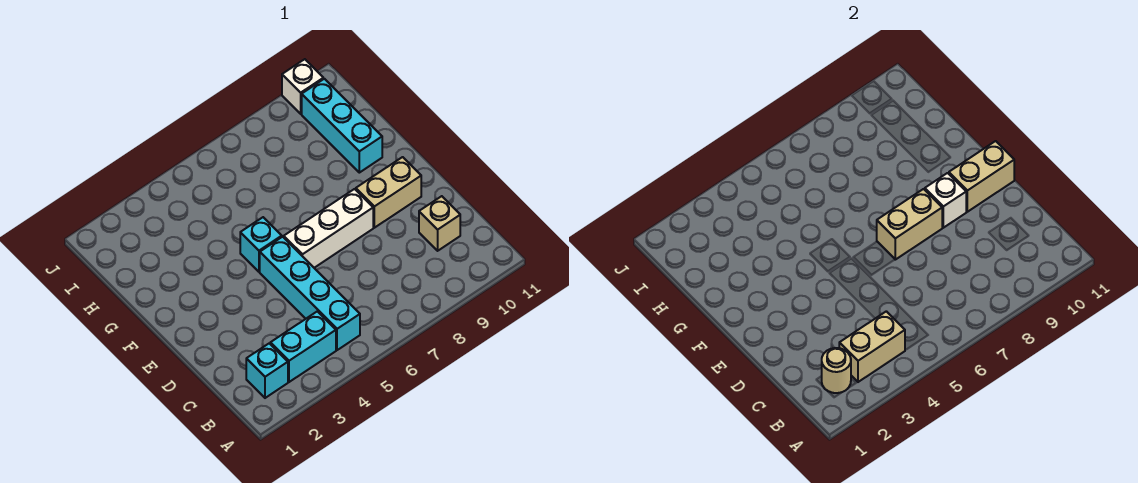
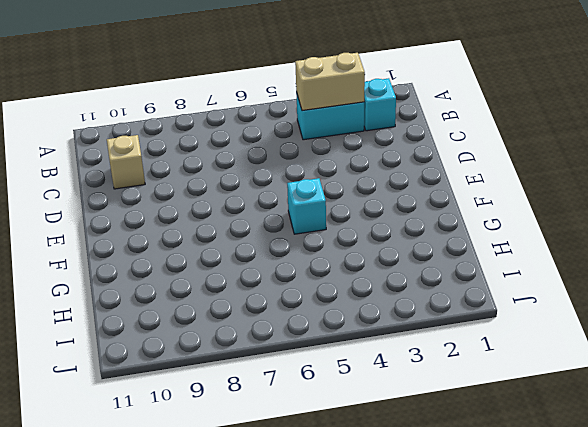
none -> cyan 1x4 brick [260,237,360,350]
none -> white 1x3 brick [284,189,373,268]
none -> tan 1x2 brick [356,157,421,228]

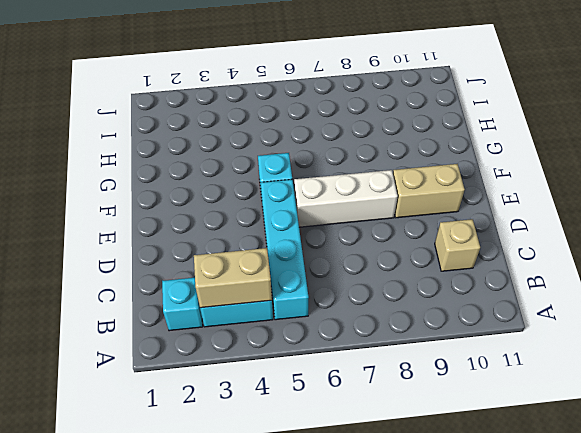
none -> cyan 1x3 brick [302,79,382,173]
none -> white 1x1 brick [282,59,323,114]
none -> tan 1x1 round brick [822,348,851,393]

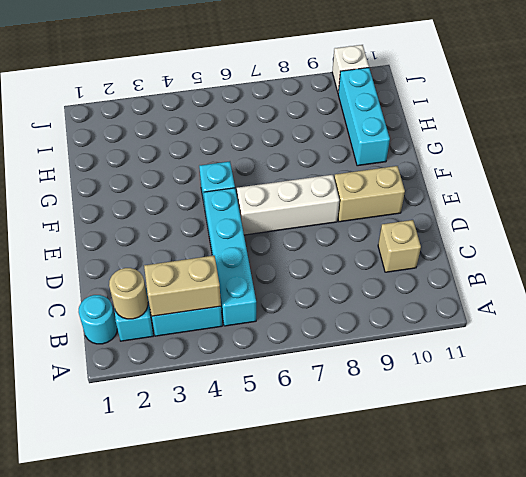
cyan 1x1 round brick [79,295,117,344] -> none
none -> tan 1x2 brick [877,189,942,260]
none -> white 1x1 brick [925,173,966,228]
none -> tan 1x2 brick [949,141,1014,212]

